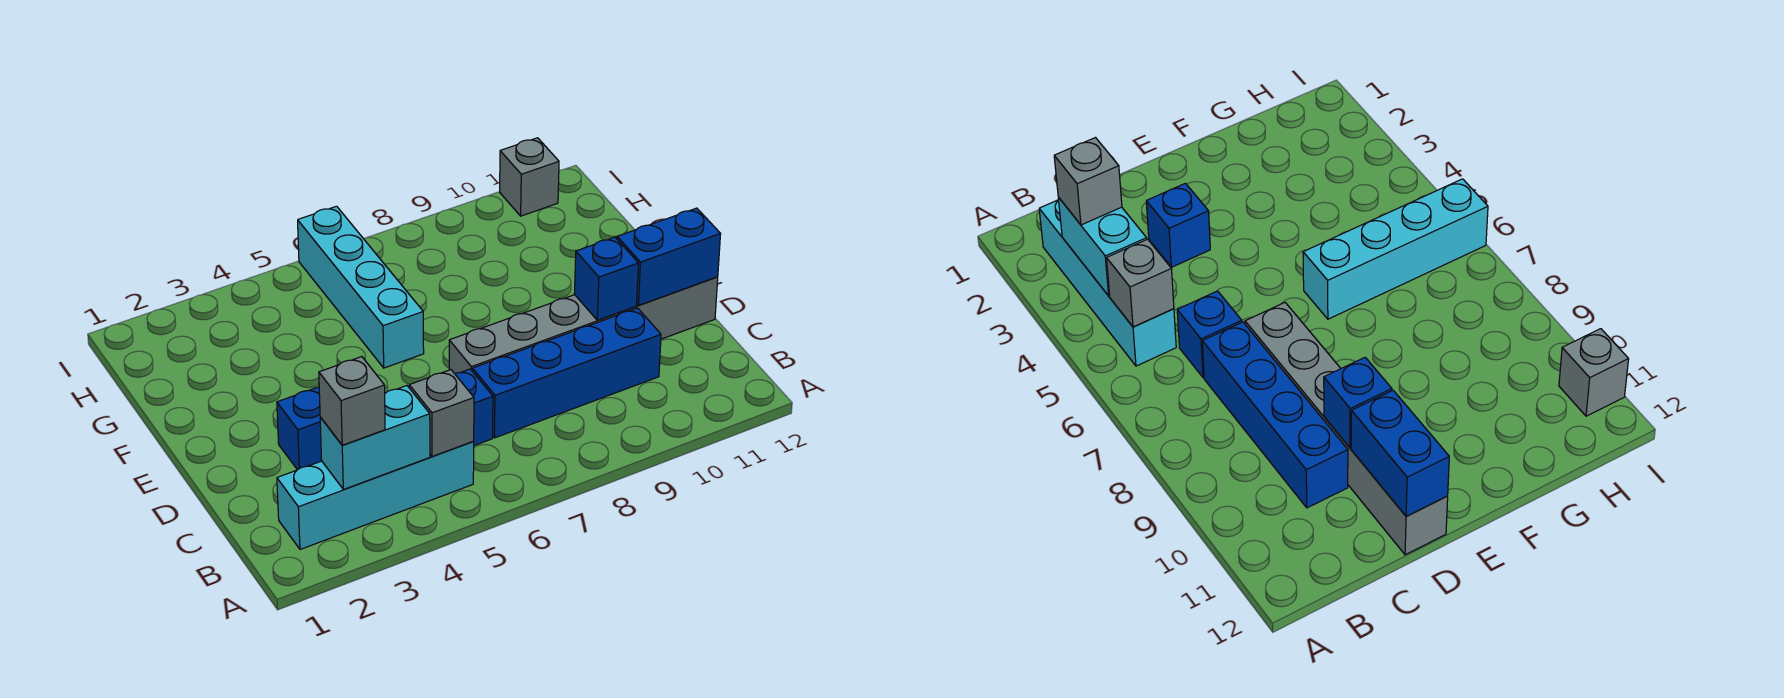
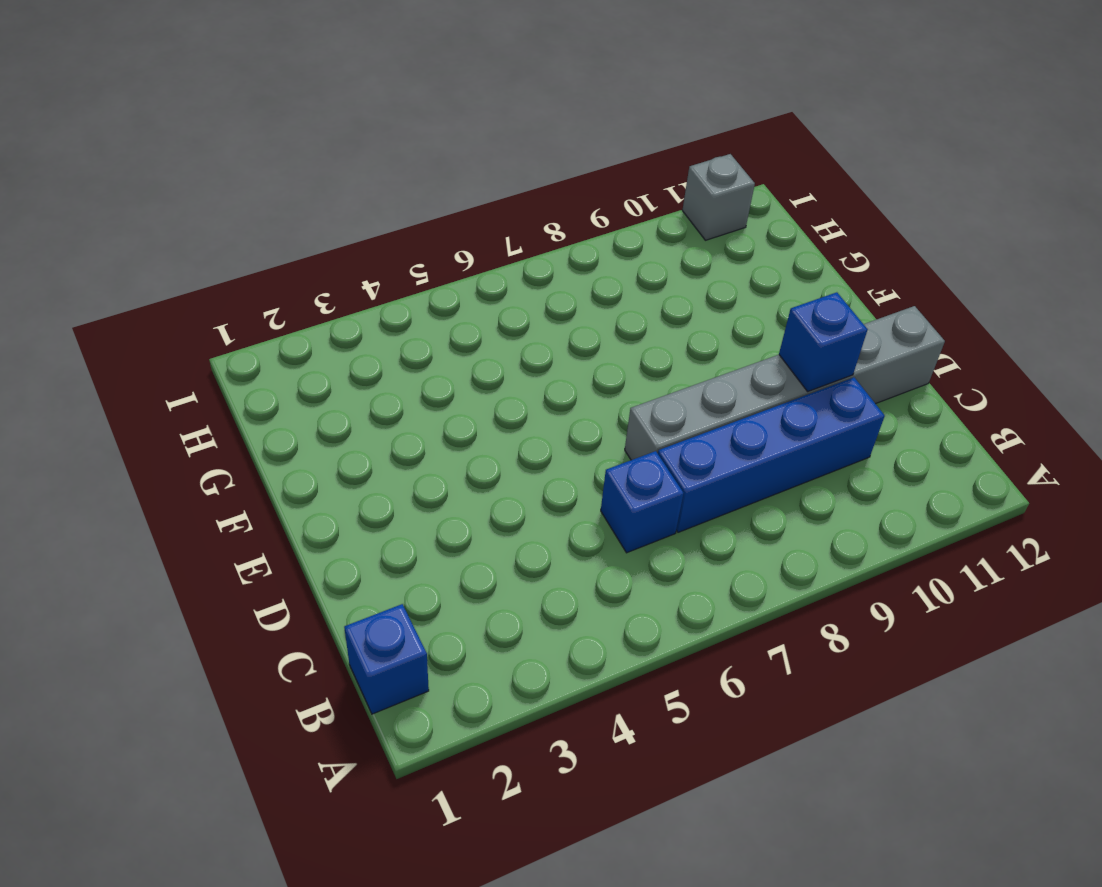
blue 1x1 brick [344,604,429,714] -> blue 1x1 brick moved to [277,387,322,470]
none -> cyan 1x4 brick [277,442,474,549]
none -> cyan 1x4 brick [298,206,424,368]
none -> cyan 1x2 brick [320,386,430,489]

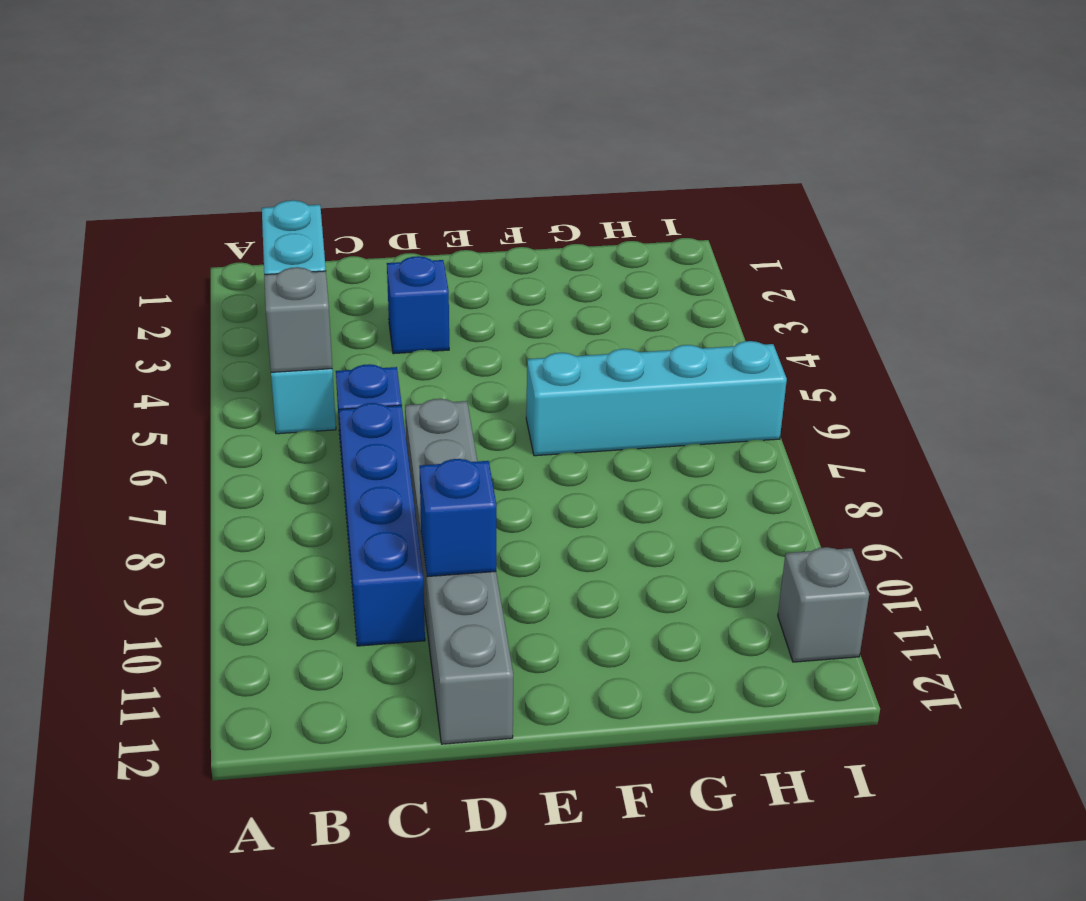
none -> blue 1x2 brick [617,208,721,305]
none -> grey 1x1 brick [319,357,385,445]

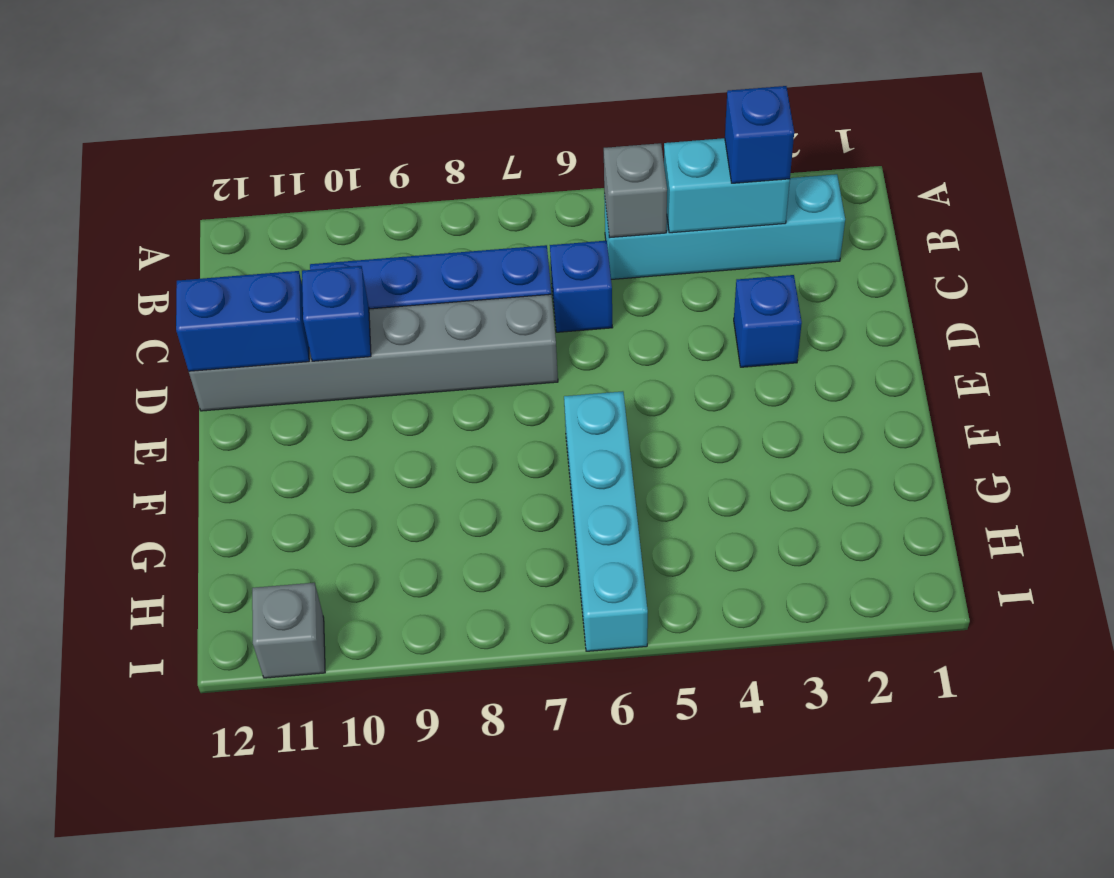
blue 1x1 brick [725,86,794,183] -> grey 1x1 brick [319,357,385,445]

